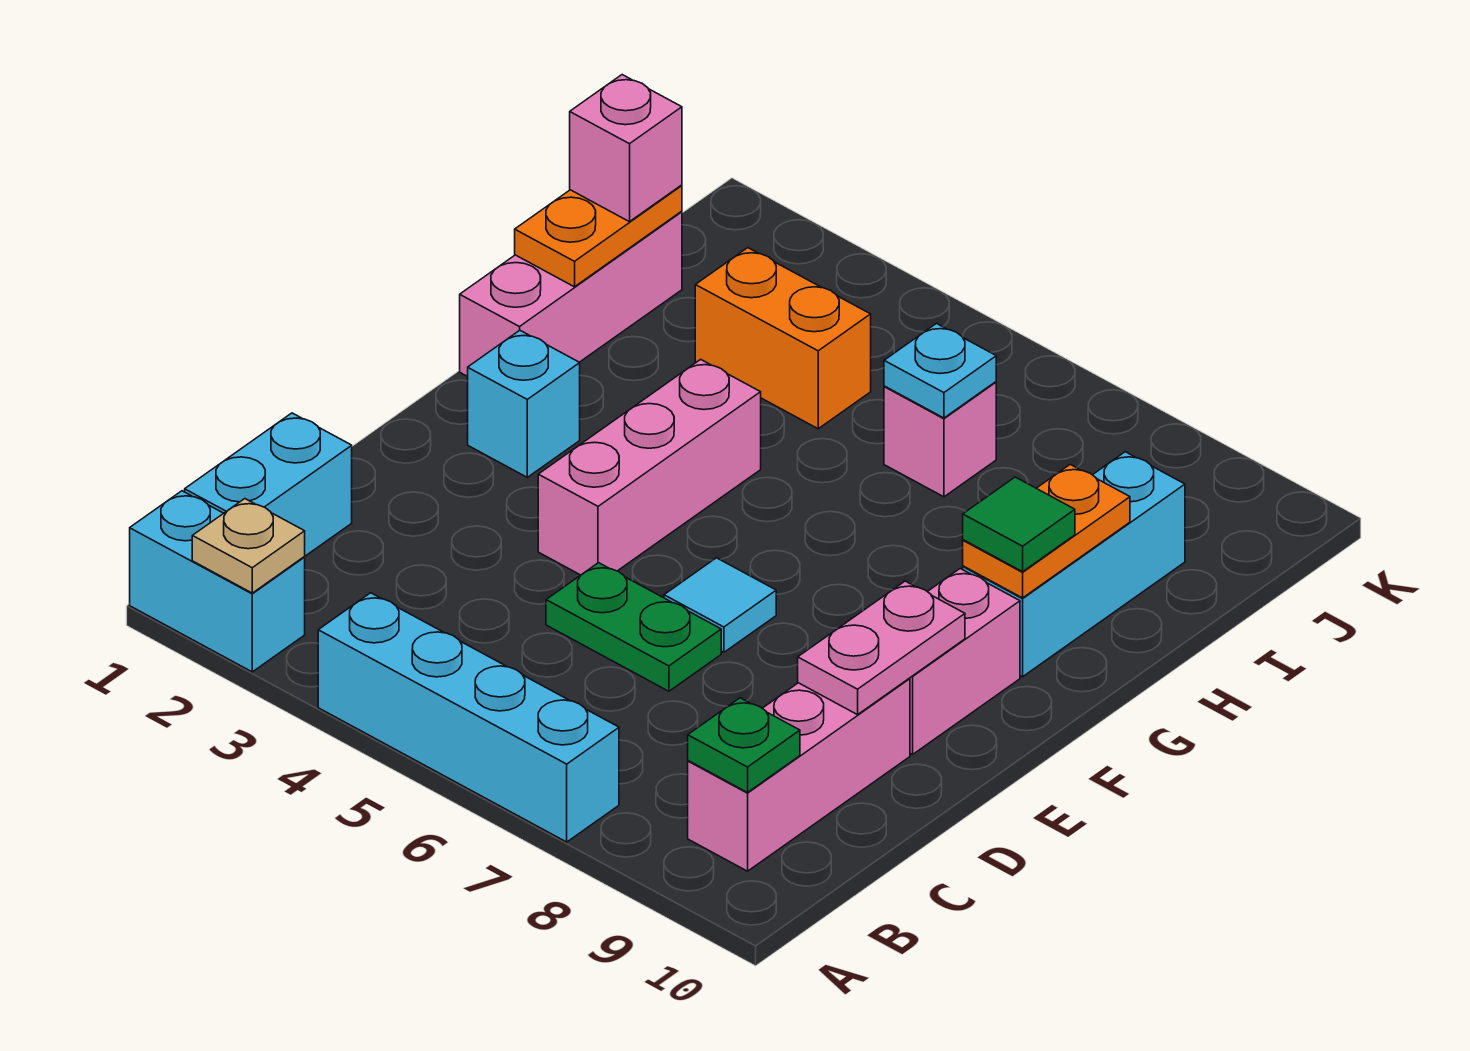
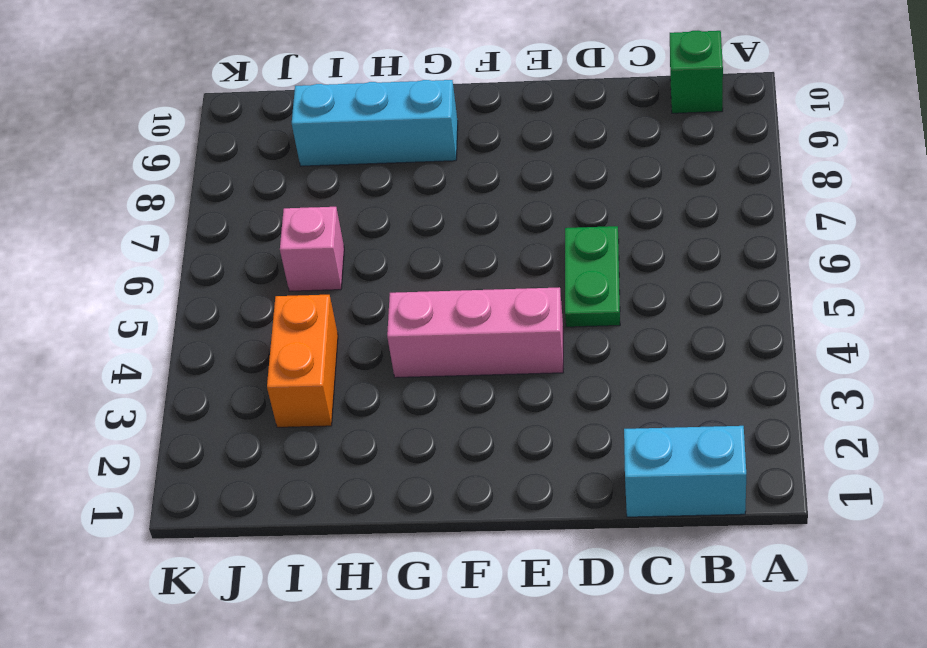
green 1x1 brick [670,31,723,113] -> none
none -> cyan 1x2 brick [130,491,305,672]
none -> cyan 1x4 brick [318,593,619,842]
none -> pink 1x3 brick [688,678,910,871]

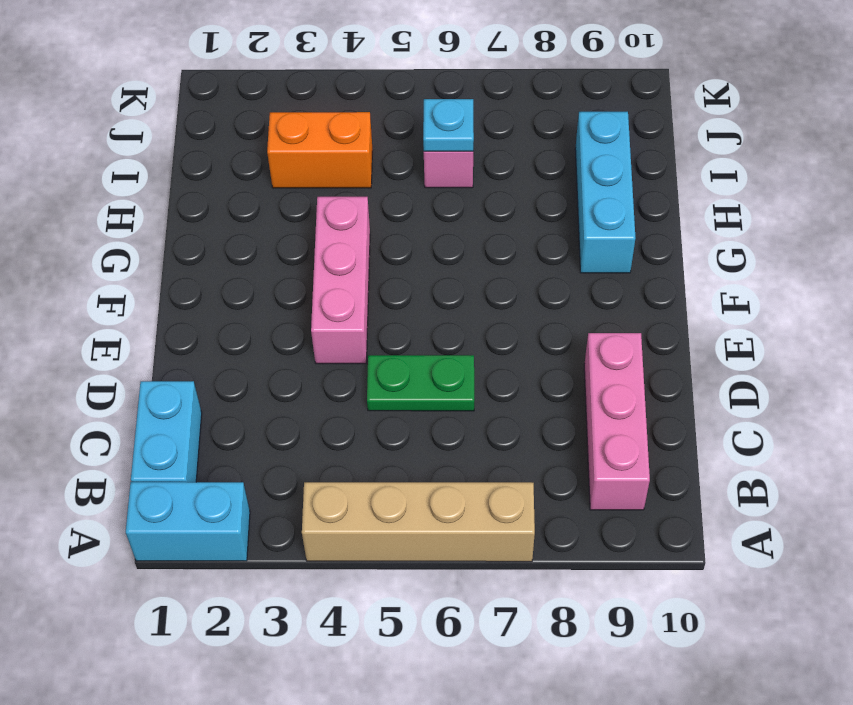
tan 1x4 brick [302,482,535,562] -> cyan 1x4 brick [318,593,619,842]
none -> cyan 1x1 tile [664,558,776,652]
none -> pink 1x2 brick [910,569,1020,754]
none -> cyan 1x1 brick [468,330,580,477]

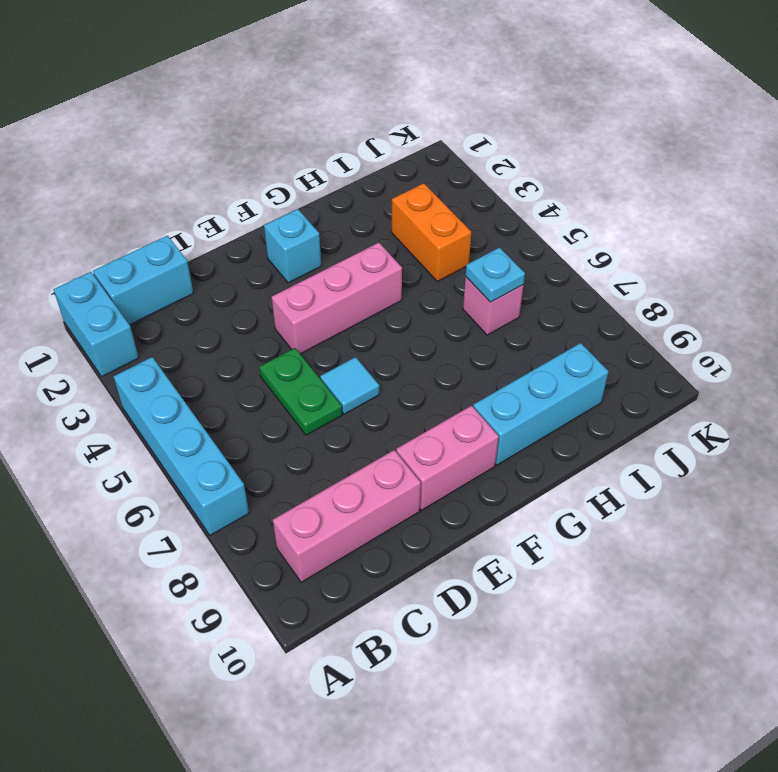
none -> pink 1x3 brick [460,212,682,377]
none -> tan 1x1 plate [192,499,305,593]
none -> green 1x1 plate [688,698,800,792]

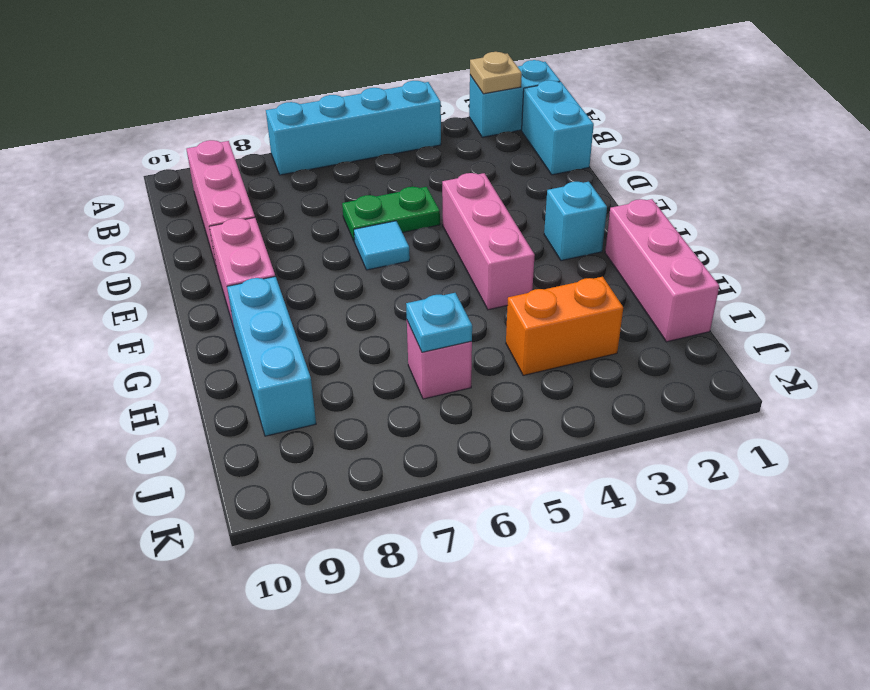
none -> green 1x1 plate [688,698,800,792]
none -> pink 1x2 plate [798,581,965,715]
none -> orange 1x2 plate [963,465,1130,598]

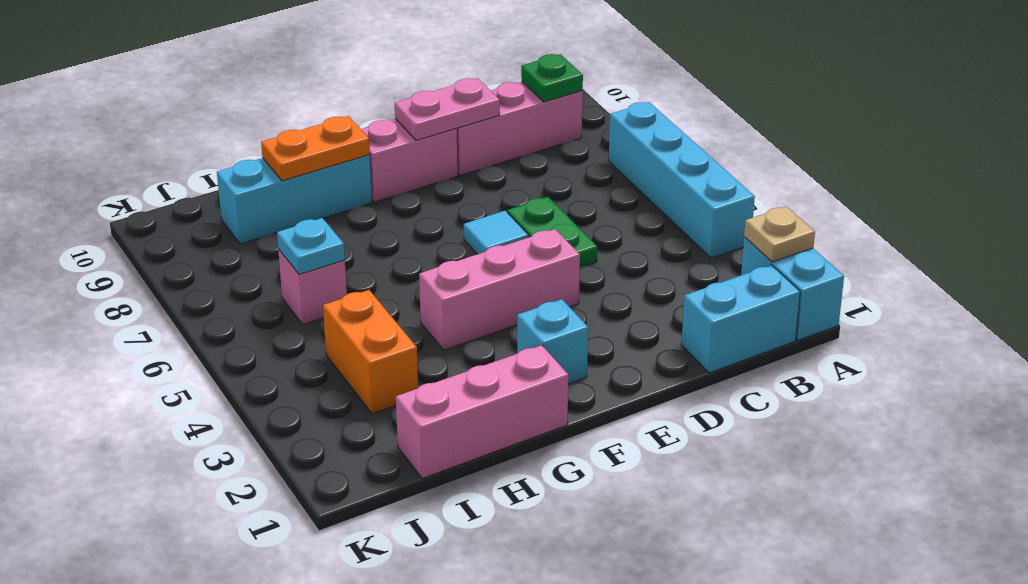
none -> orange 1x2 plate [515,185,682,287]
none -> green 1x1 tile [963,477,1075,572]
none -> pink 1x1 brick [570,75,682,222]

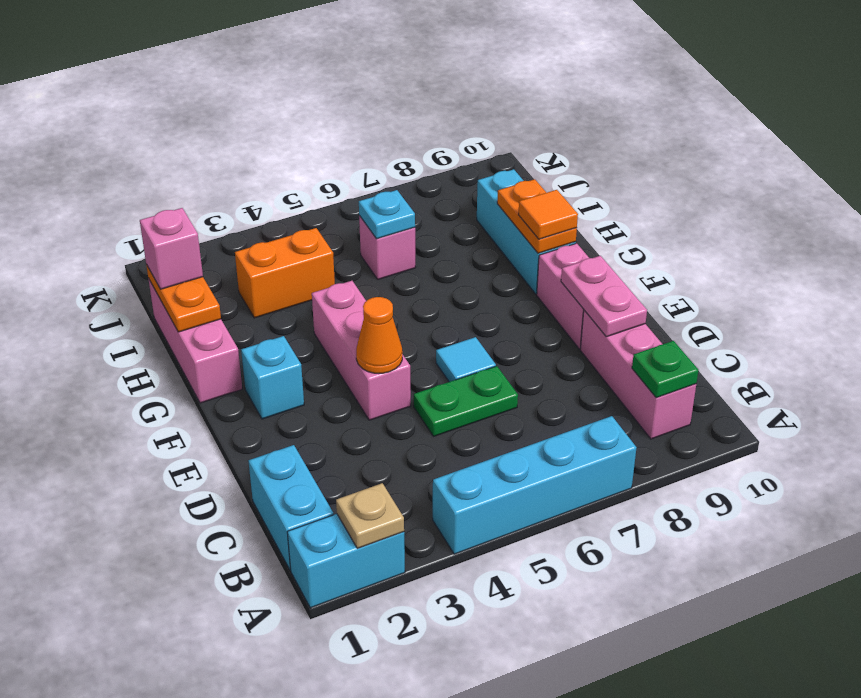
orange 1x1 cone [356,297,402,373] -> none
orange 1x1 tile [519,190,578,239] -> green 1x1 tile [963,477,1075,572]

